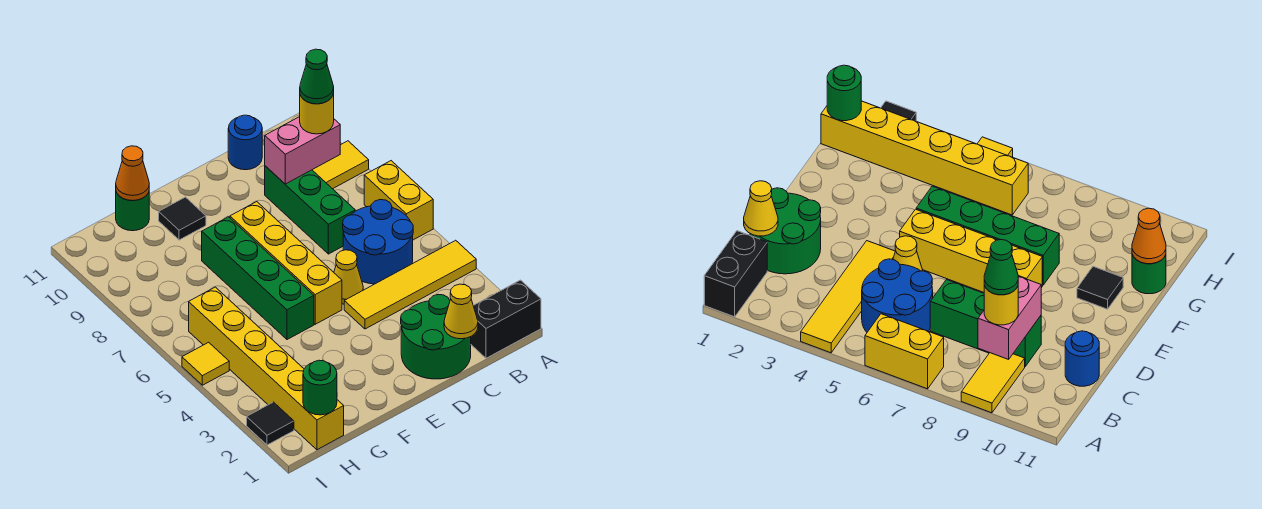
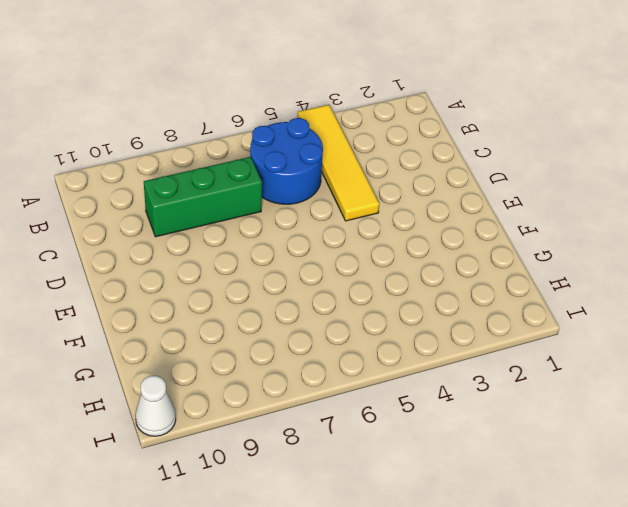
white 1x1 cone [135,376,176,436] -> none
none -> black 1x2 brick [471,280,541,358]
none -> yellow 1x2 brick [364,161,433,240]
none -> yellow 1x2 tile [313,141,369,189]

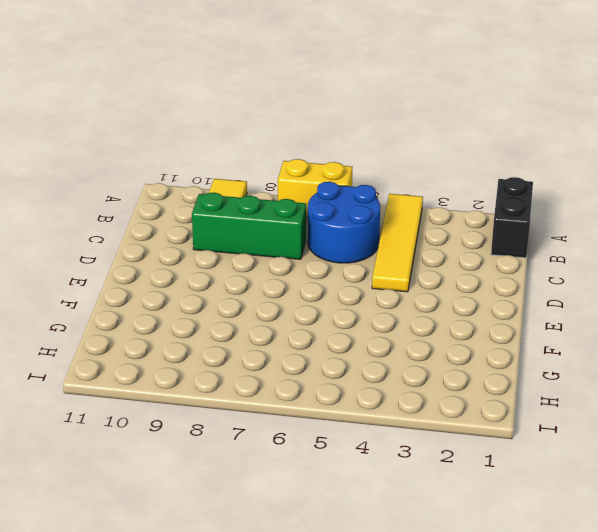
none -> green 2x2 round brick [401,295,471,379]
none -> blue 1x1 round brick [228,115,262,170]
none -> yellow 1x1 cone [334,250,363,304]

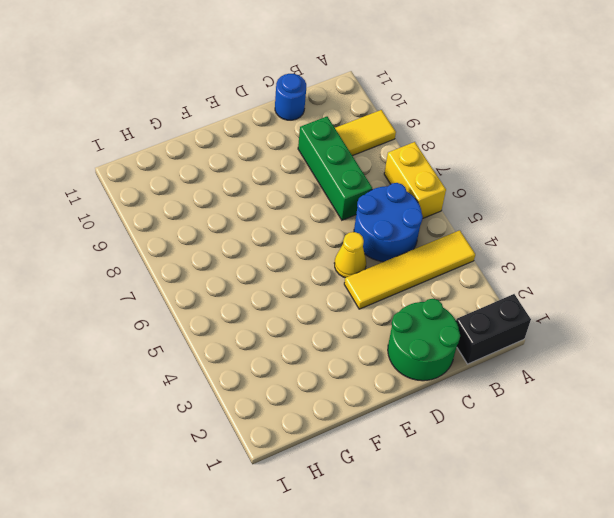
none -> yellow 1x4 brick [230,202,342,324]
none -> green 1x4 brick [202,217,314,340]
none -> black 1x1 tile [159,197,206,240]

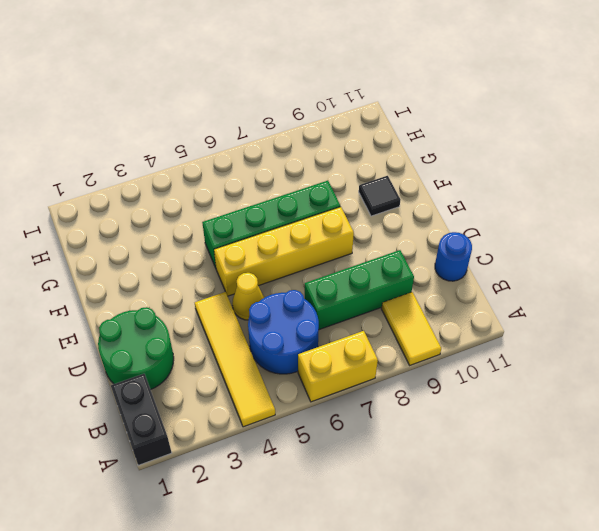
none -> green 1x1 round brick [116,192,149,231]
none -> yellow 1x6 brick [189,287,344,450]
none -> black 1x1 tile [247,402,294,445]

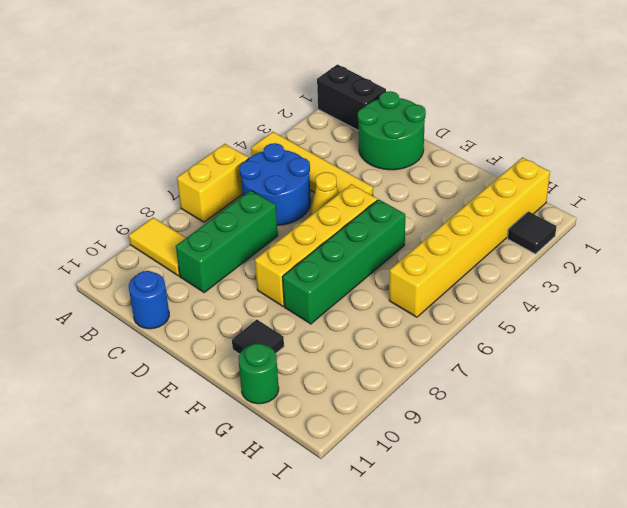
none -> yellow 1x1 tile [182,342,229,385]
none -> pink 1x2 brick [265,117,340,184]
none -> yellow 1x1 cone [444,284,478,339]

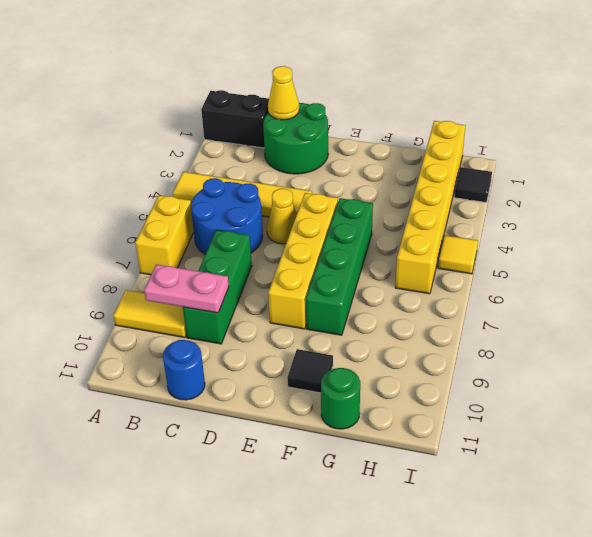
pink 1x2 plate [144,264,229,313] -> pink 1x2 brick [265,117,340,184]
none -> orange 1x1 cone [116,146,149,201]
none -> green 1x1 round brick [303,360,337,415]
none -> yellow 1x1 round brick [300,93,334,134]

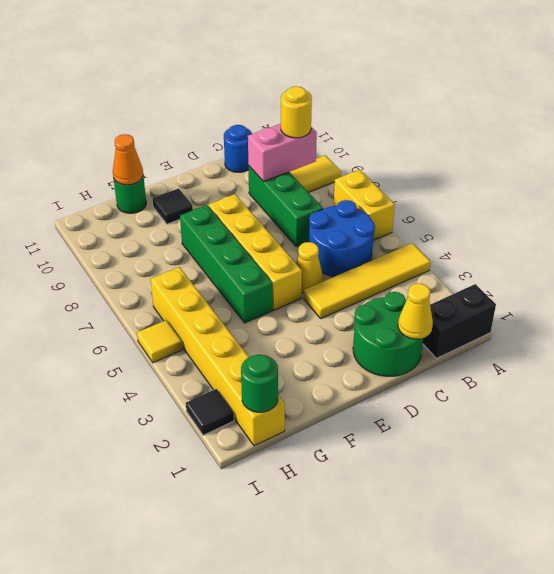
none -> green 1x1 cone [300,49,334,104]

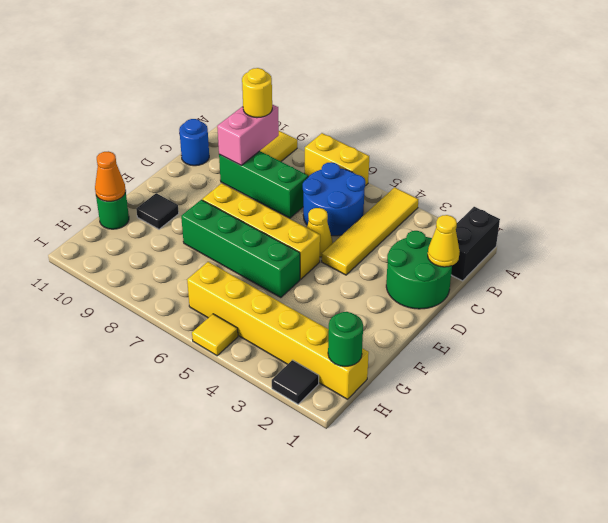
none -> green 1x1 cone [300,49,334,104]

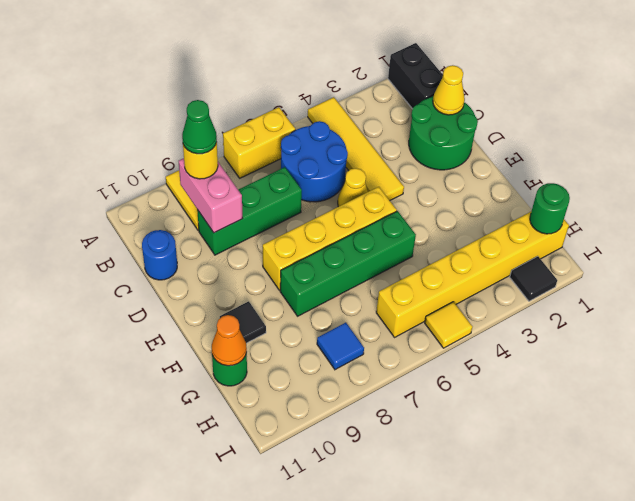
blue 1x1 tile [317,323,364,370] -> none

